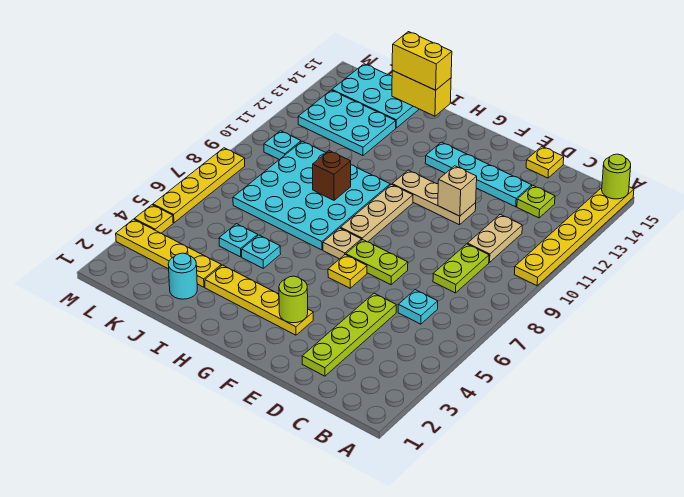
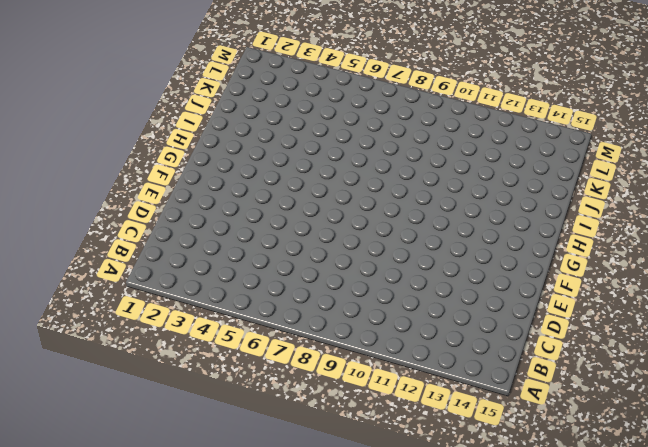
none -> yellow 1x6 plate [514,187,634,286]
none -> cyan 1x1 plate [398,290,438,324]
none -> lime 1x2 plate [433,244,489,293]
none -> tan 1x2 plate [467,214,522,262]

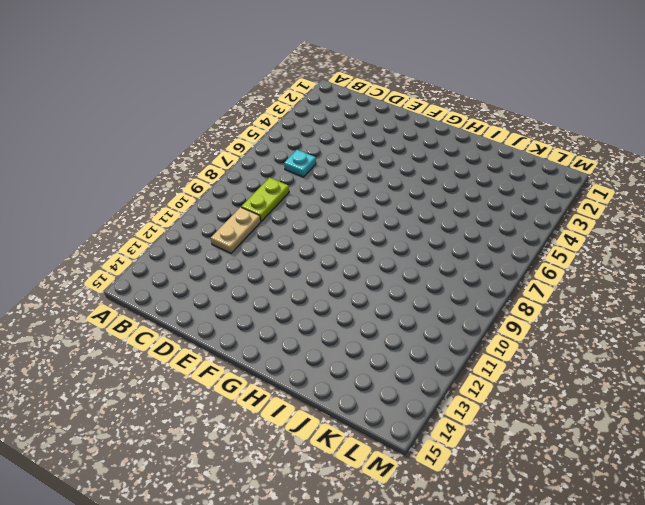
none -> yellow 1x6 plate [514,187,634,286]
none -> lime 1x1 plate [517,186,555,218]
none -> lime 1x4 plate [302,293,396,376]
none -> cyan 1x4 plate [425,142,532,207]

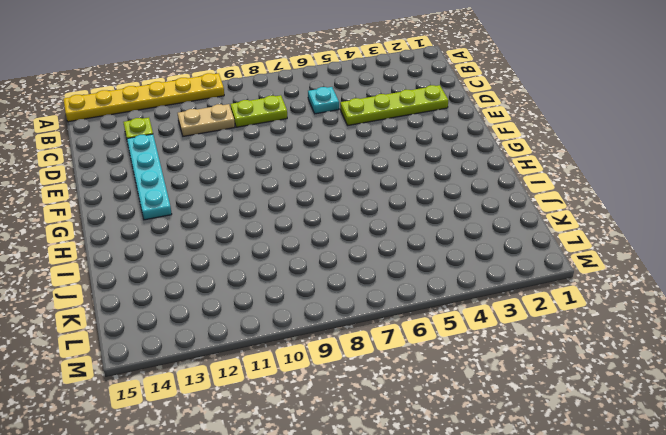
none -> yellow 1x1 plate [526,147,564,178]
none -> lime 1x2 plate [346,239,408,285]
none -> tan 1x3 plate [392,170,476,225]
none -> yellow 1x4 plate [205,265,313,335]

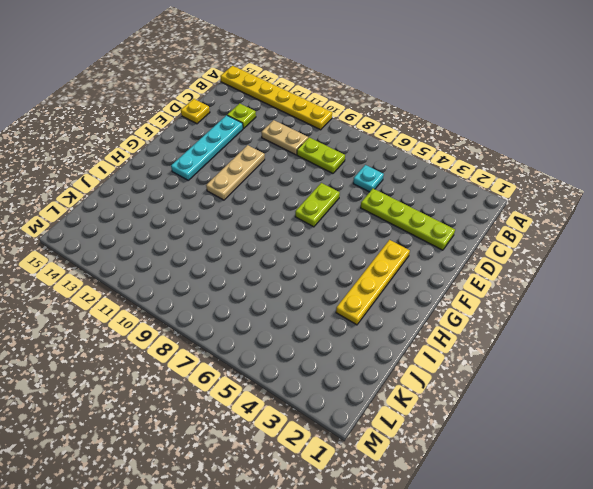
none -> yellow 1x1 plate [328,255,367,288]
none -> tan 1x1 plate [323,228,361,259]
none -> tan 1x3 plate [341,184,413,242]
none -> cyan 4x4 plate [233,141,390,250]

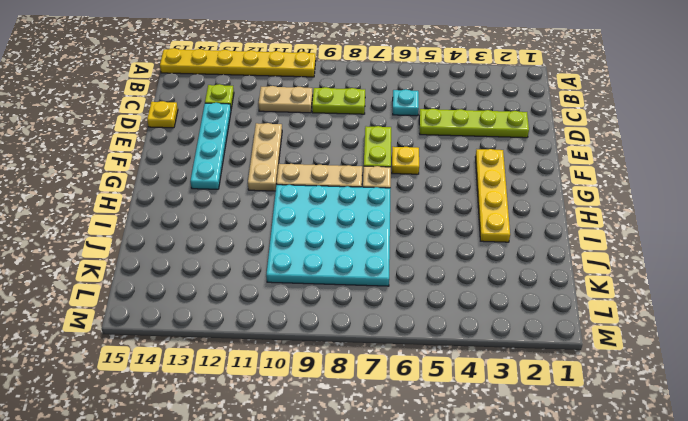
none -> cyan 1x1 plate [242,235,281,268]
none -> cyan 1x1 round brick [168,253,197,299]
none -> yellow 1x4 plate [116,219,221,287]
none -> cyan 1x1 plate [219,224,258,257]

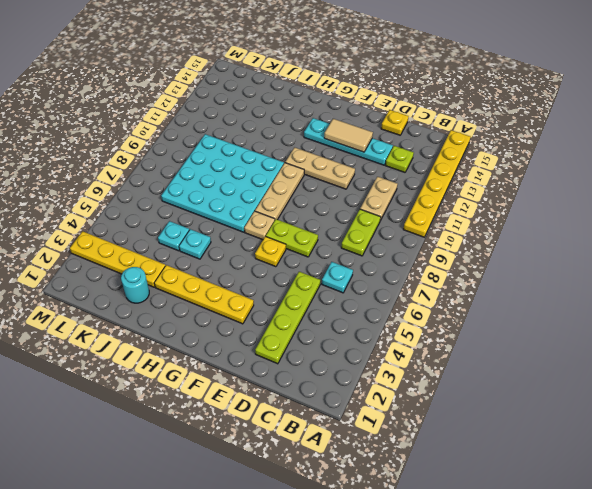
tan 1x2 tile [324,119,373,152] -> none
none -> cyan 2x3 plate [298,90,396,156]
none -> cyan 2x3 plate [332,64,419,128]
none -> cyan 1x1 plate [264,131,301,160]
none -> yellow 1x1 plate [134,205,173,233]

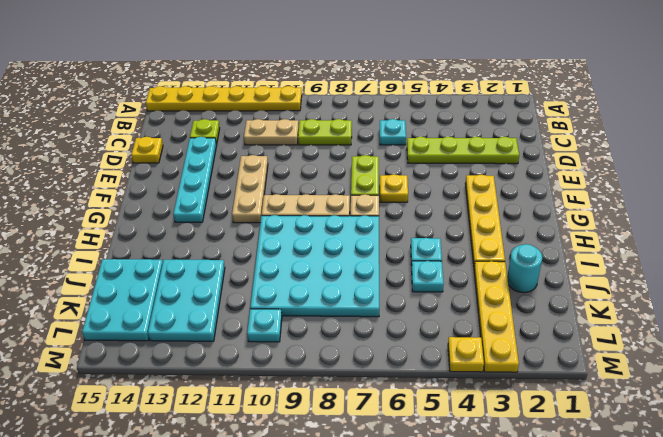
none -> yellow 1x4 plate [153,148,245,223]
none -> lime 1x1 round brick [602,154,631,199]
none -> tan 1x1 brick [438,166,477,216]
none -> lime 1x1 round brick [279,276,308,323]

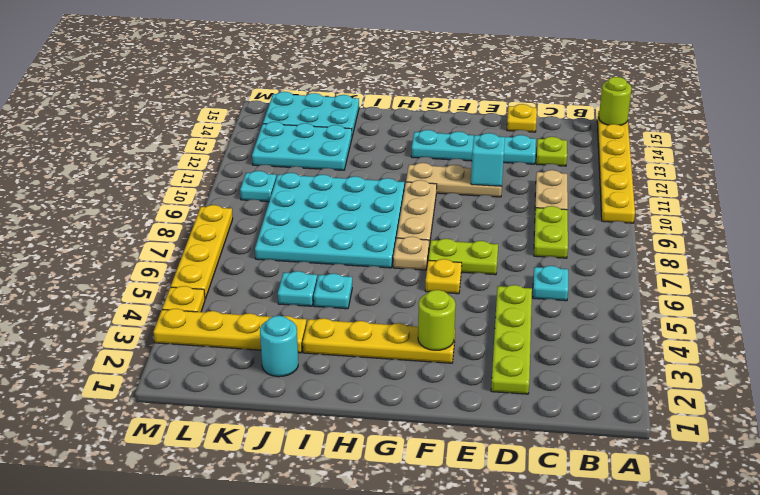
cyan 1x1 brick [471,133,505,186] -> tan 1x1 brick [438,166,477,216]
none -> brown 1x1 brick [313,151,351,200]
none -> yellow 1x2 brick [392,71,451,116]
none -> yellow 1x2 brick [392,32,452,90]

